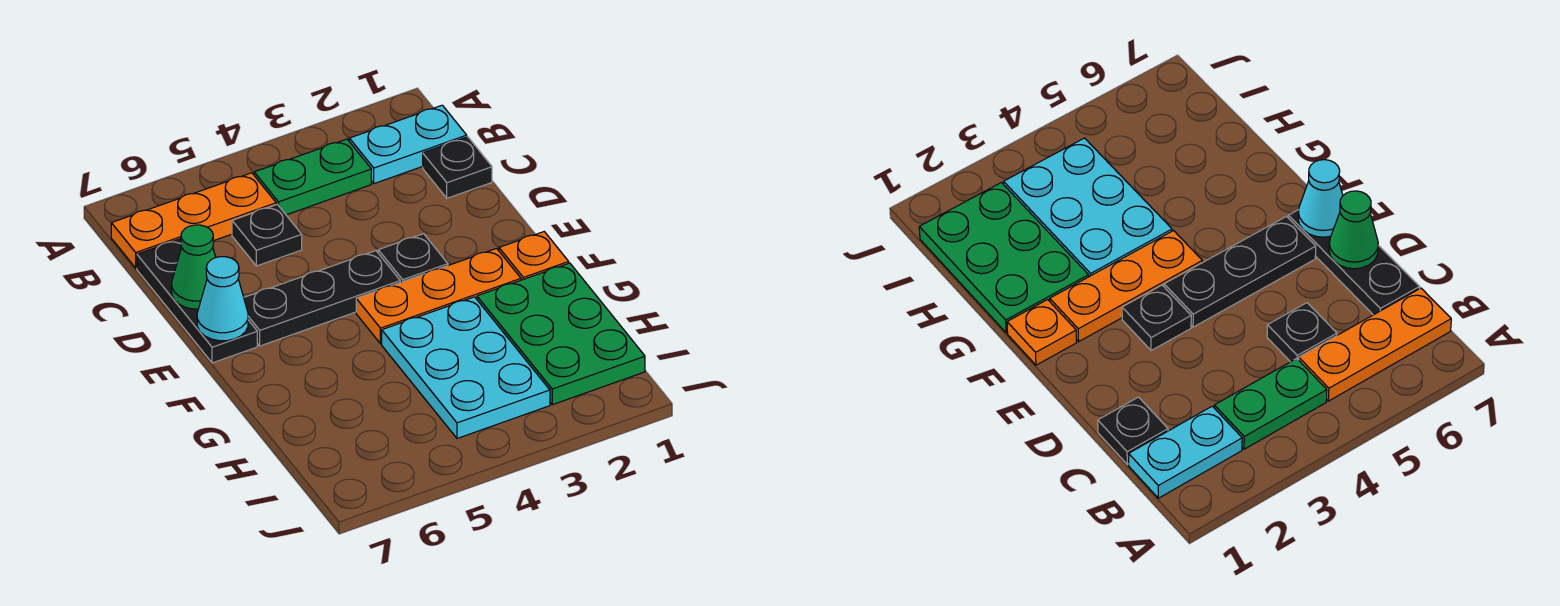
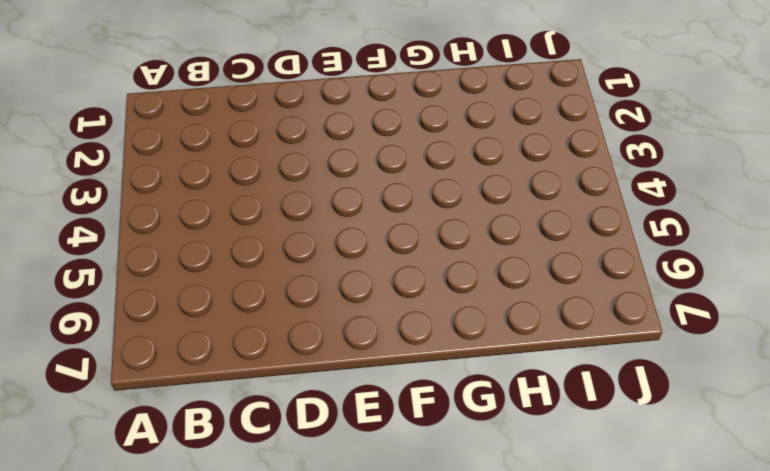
none -> cyan 1x2 plate [349,105,467,184]
none -> green 1x2 plate [254,139,371,215]
none -> orange 1x3 plate [111,173,276,268]

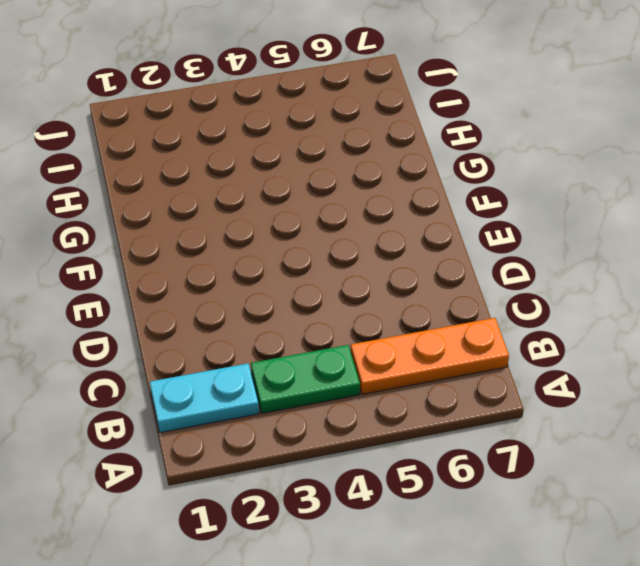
none -> black 1x1 plate [423,137,492,198]
none -> black 1x1 plate [232,204,302,266]
none -> black 1x3 plate [137,239,257,363]

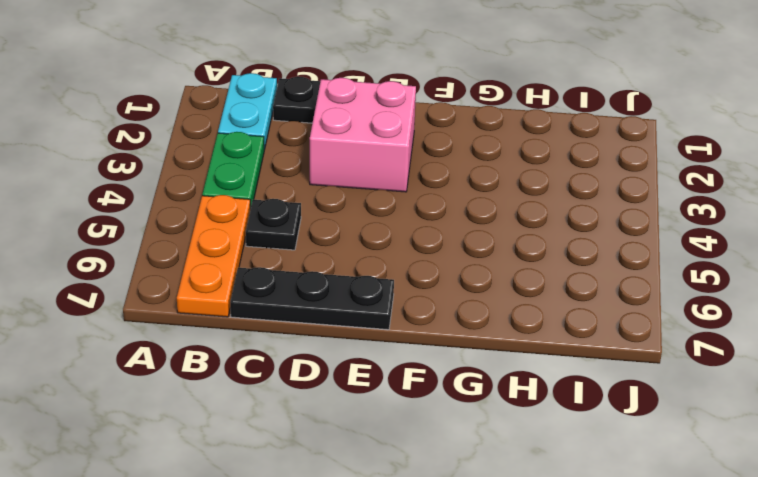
pink 2x2 brick [310,78,416,192] -> black 1x1 plate [378,234,448,282]
none -> black 1x3 plate [244,251,400,346]
none -> orange 1x1 plate [499,232,569,280]
none -> orange 1x3 plate [356,248,521,344]

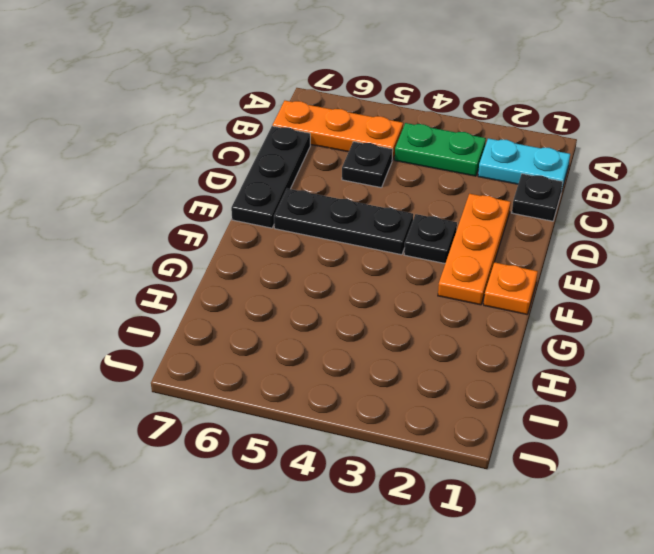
orange 1x3 plate [438,194,511,305] -> orange 1x3 plate turned to [356,248,521,344]
none -> green 2x3 plate [477,263,645,405]
none -> cyan 2x3 plate [382,297,550,438]
none -> green 1x1 cone [172,225,216,309]

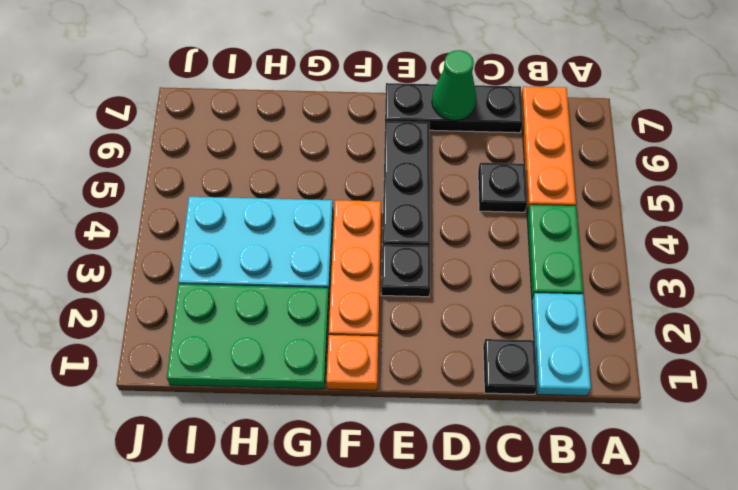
none -> cyan 1x1 cone [197,257,248,341]

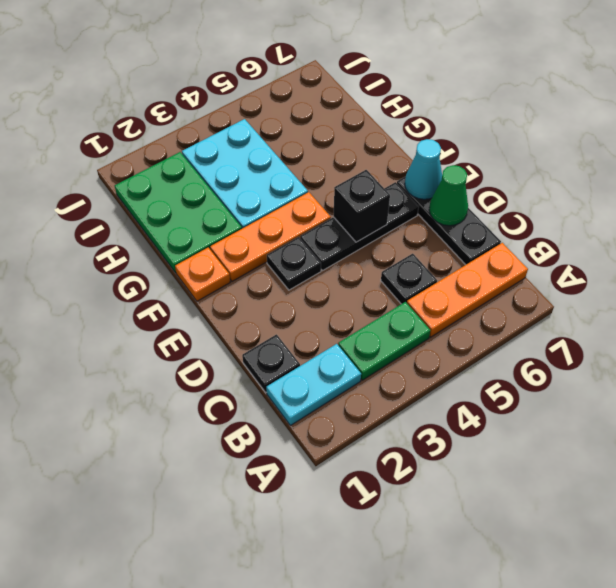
black 1x1 brick [333,170,390,242] -> none

